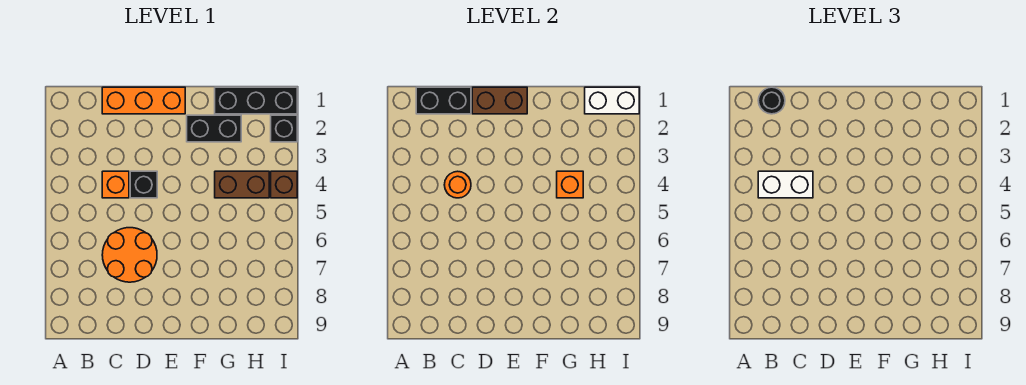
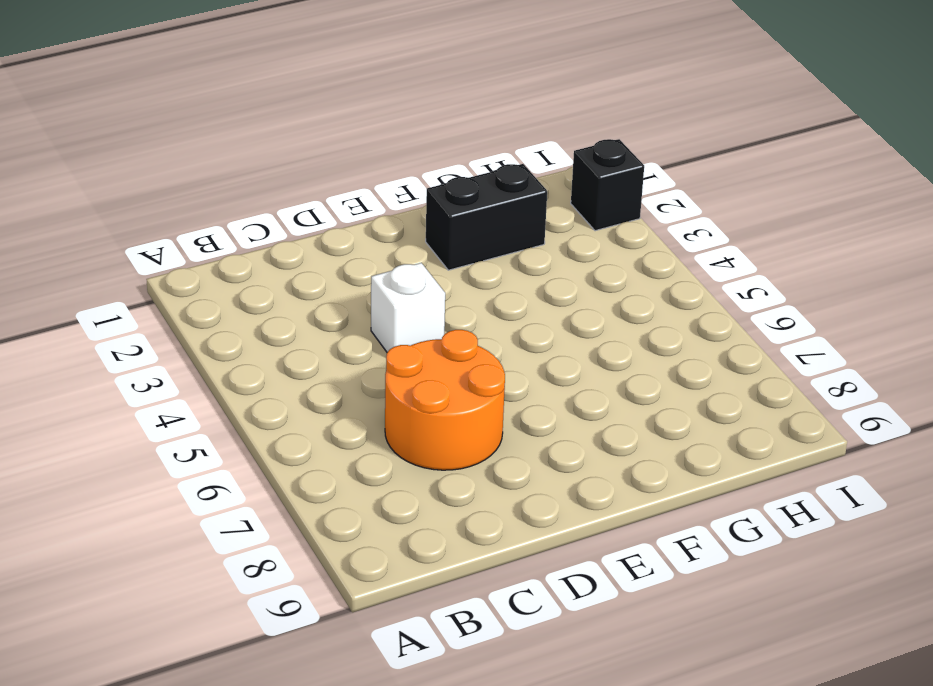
white 1x1 brick [371,263,445,352] -> black 1x1 brick [130,171,157,198]
none -> orange 1x3 brick [102,87,185,114]
none -> orange 1x1 brick [102,171,129,198]
none -> black 1x3 brick [215,87,297,114]

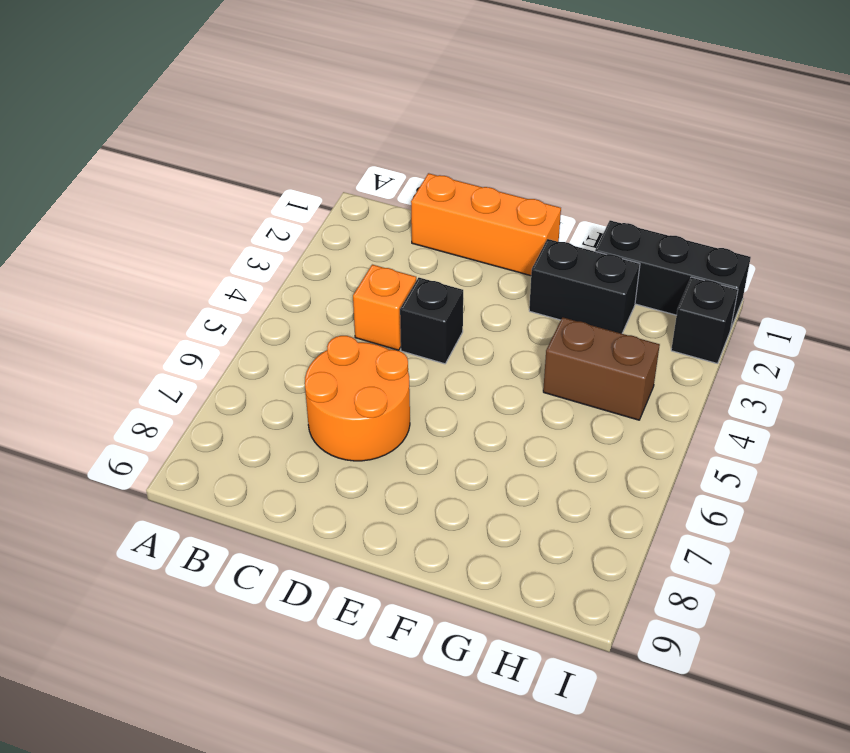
none -> brown 1x1 brick [271,171,297,198]
none -> black 1x2 brick [416,87,471,114]
none -> orange 1x1 round brick [444,171,471,198]

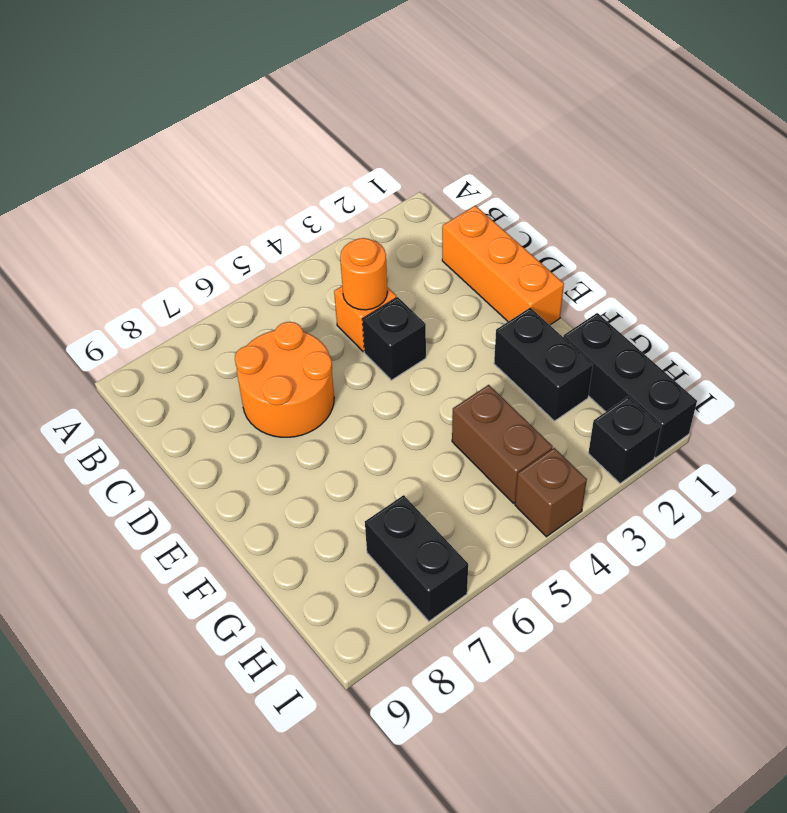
black 1x2 brick [365,495,468,621] -> black 1x2 brick moved to [416,87,471,114]
none -> brown 1x2 brick [472,87,527,114]
none -> orange 1x1 brick [557,171,583,198]
none -> white 1x2 brick [585,87,639,114]

